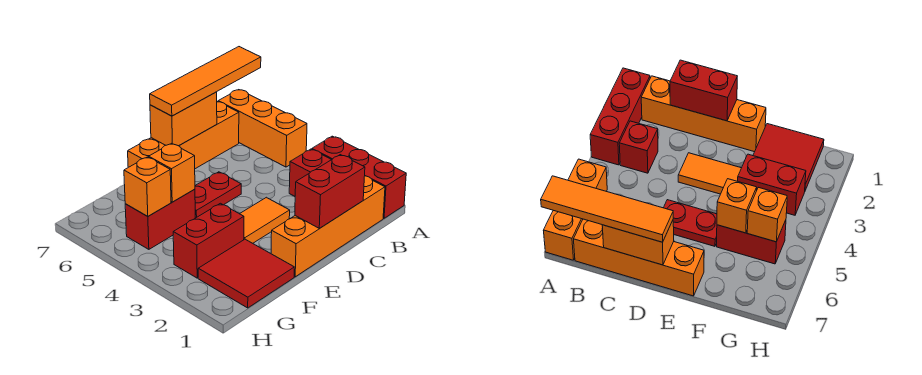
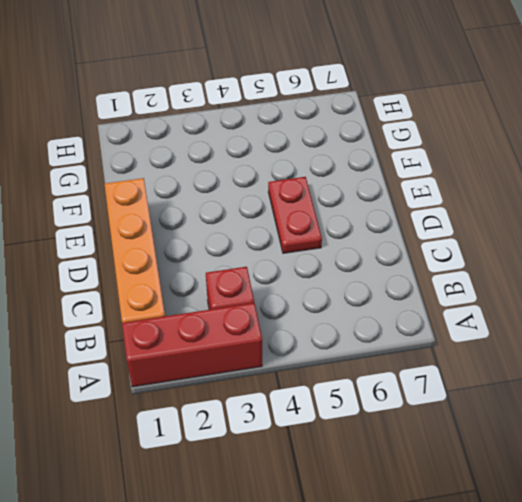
none -> orange 1x3 brick [218,90,307,167]
none -> orange 1x4 brick [128,101,239,169]
none -> orange 1x2 tile [240,197,290,243]

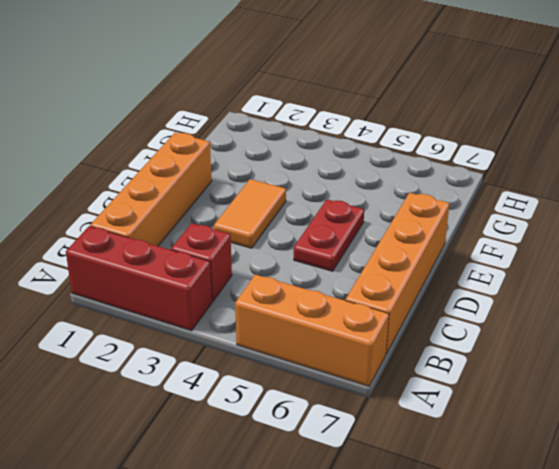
none -> red 2x2 tile [198,239,294,308]
none -> red 1x2 brick [173,203,244,278]
none -> red 1x2 brick [125,189,195,249]

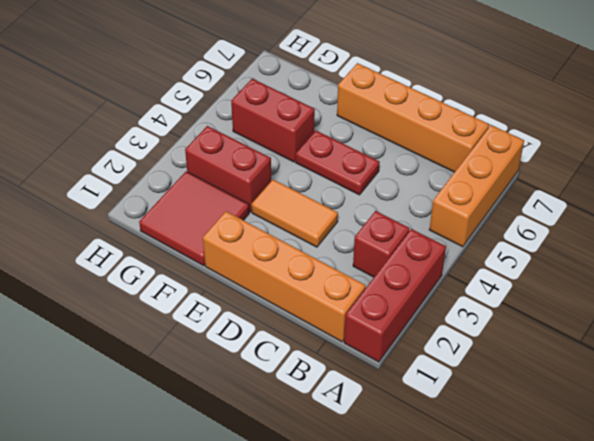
none -> red 1x2 brick [295,155,365,228]
none -> orange 1x2 brick [150,92,217,146]
none -> orange 1x1 brick [149,143,195,202]

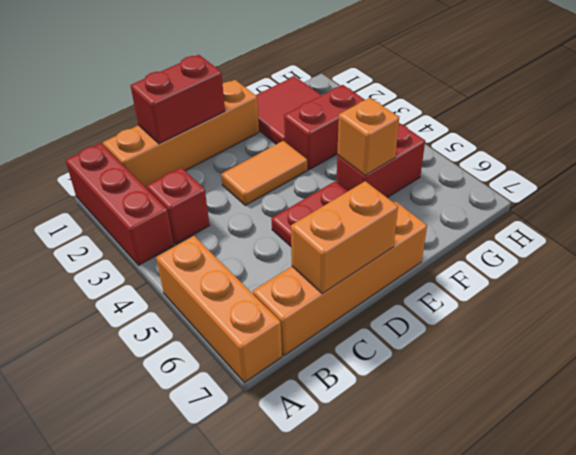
none -> orange 1x1 brick [124,157,171,216]
none -> orange 1x4 tile [150,47,261,116]

